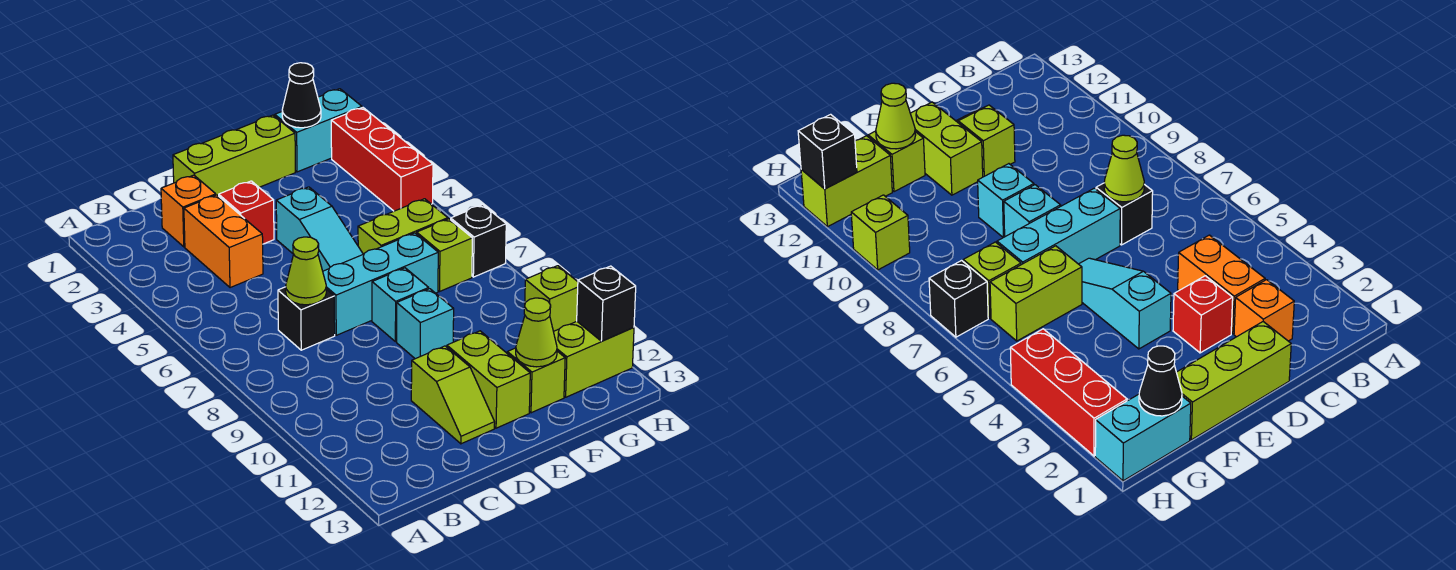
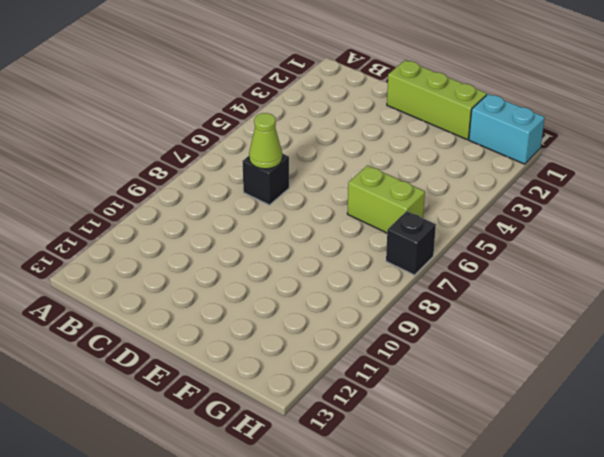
none -> orange 1x1 brick [161,175,216,247]
none -> orange 1x2 brick [184,195,263,288]
none -> red 1x1 brick [219,181,274,244]

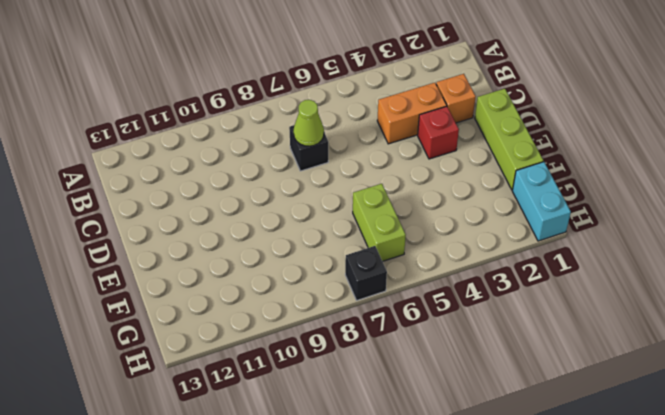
none -> cyan 1x3 brick [323,233,438,335]
none -> lime 1x2 slope [411,346,495,444]
none -> cyan 1x3 slope [276,187,363,271]

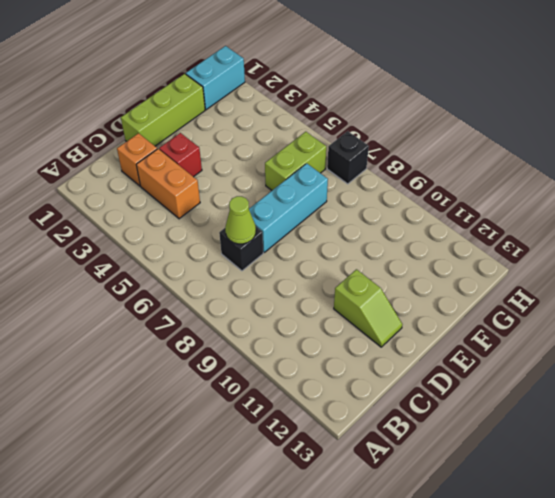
none -> cyan 1x3 slope [276,187,363,271]
none -> cyan 1x1 brick [372,268,429,342]
none -> cyan 1x1 brick [397,289,454,359]

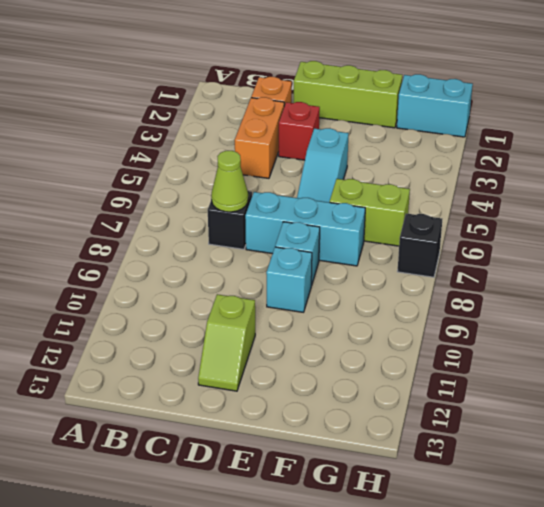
none -> lime 1x2 brick [447,331,530,428]
none -> lime 1x1 brick [507,348,565,413]
none -> lime 1x1 brick [417,219,472,291]

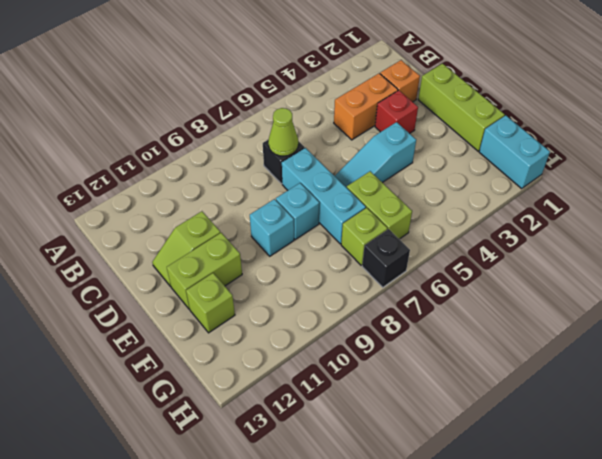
none -> lime 1x2 brick [554,321,634,397]
none -> red 1x3 brick [331,108,433,211]
none -> lime 1x1 brick [525,266,578,332]

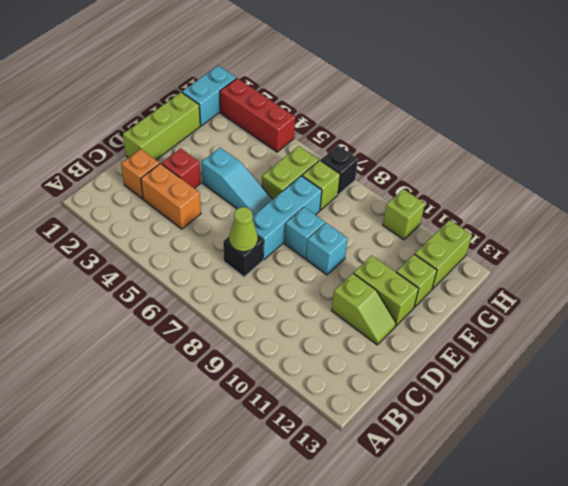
none -> lime 1x1 cone [516,298,557,367]
none -> black 1x1 cone [282,63,321,128]
none -> black 1x1 brick [577,266,636,341]

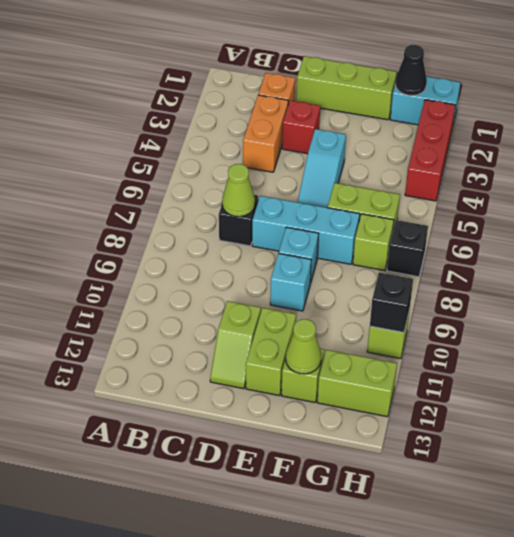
black 1x1 brick [370,273,413,333] -> black 1x1 brick moved to [577,266,636,341]

